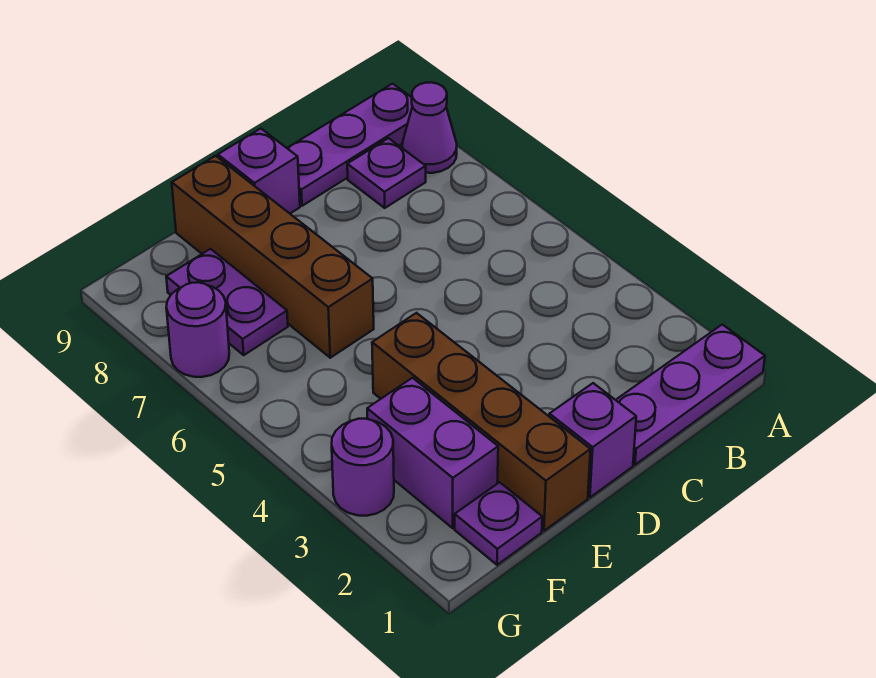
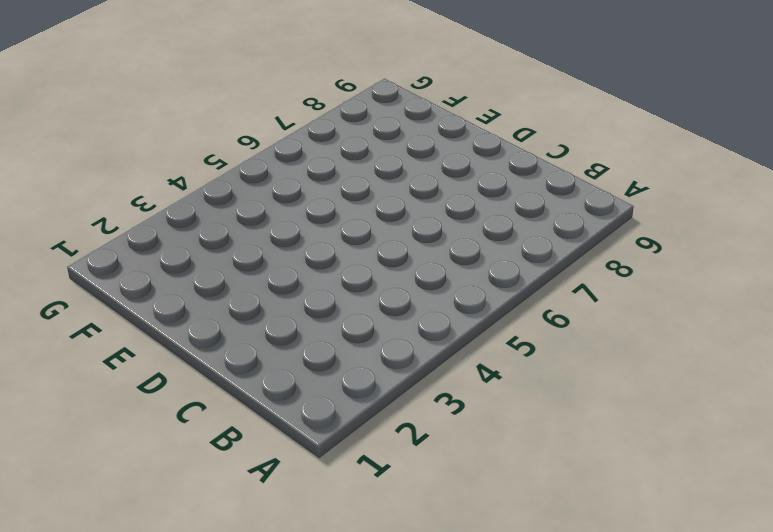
none -> purple 1x3 plate [616,325,765,465]
none -> purple 1x1 cone [402,82,457,173]
none -> purple 1x3 plate [287,84,412,206]

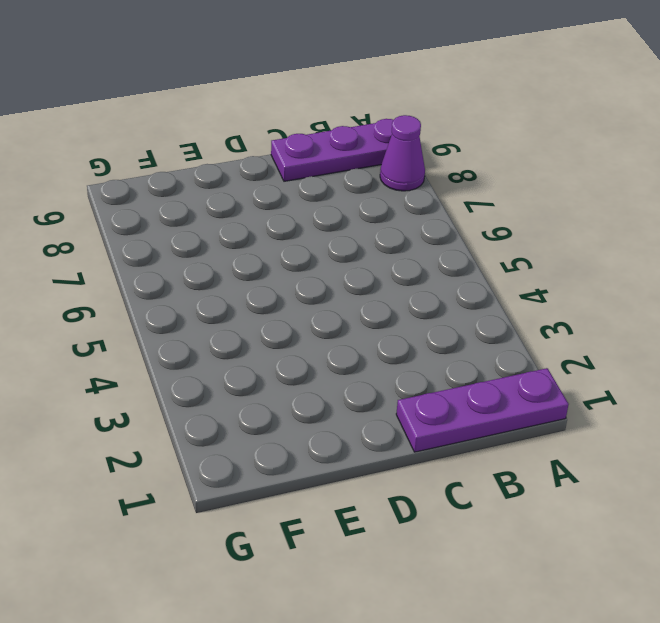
none -> purple 1x1 plate [347,138,426,208]
none -> purple 1x1 brick [549,383,636,497]
none -> purple 1x1 brick [218,129,300,213]

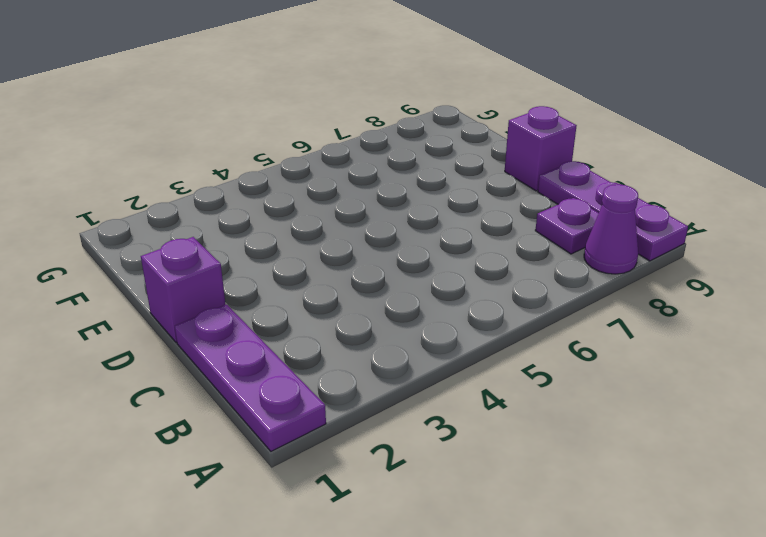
none -> brown 1x4 brick [372,313,590,531]
none -> brown 1x4 brick [172,156,374,358]
none -> purple 1x1 plate [455,482,542,565]

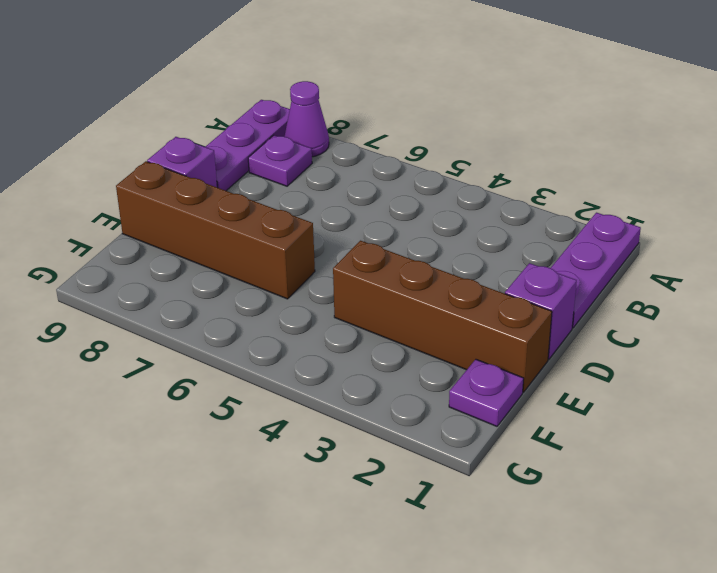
none -> purple 1x2 brick [367,378,498,528]
none -> purple 1x2 plate [166,249,288,355]
none -> purple 1x1 round brick [332,419,394,516]

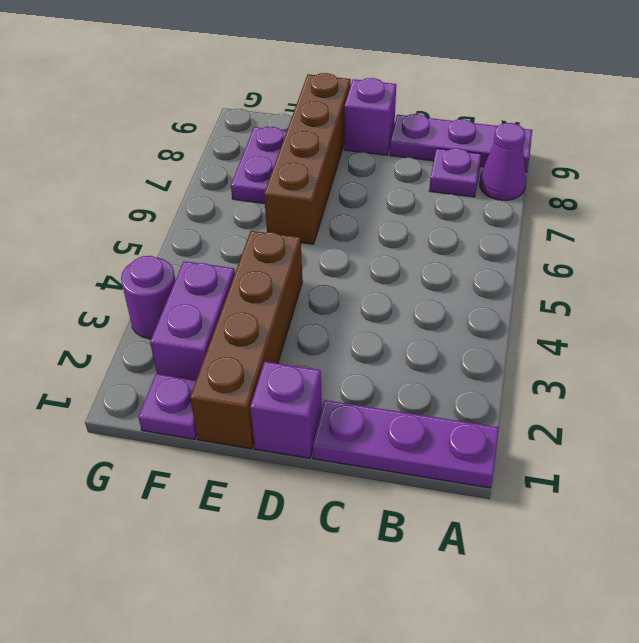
none -> purple 1x1 round brick [166,282,229,377]

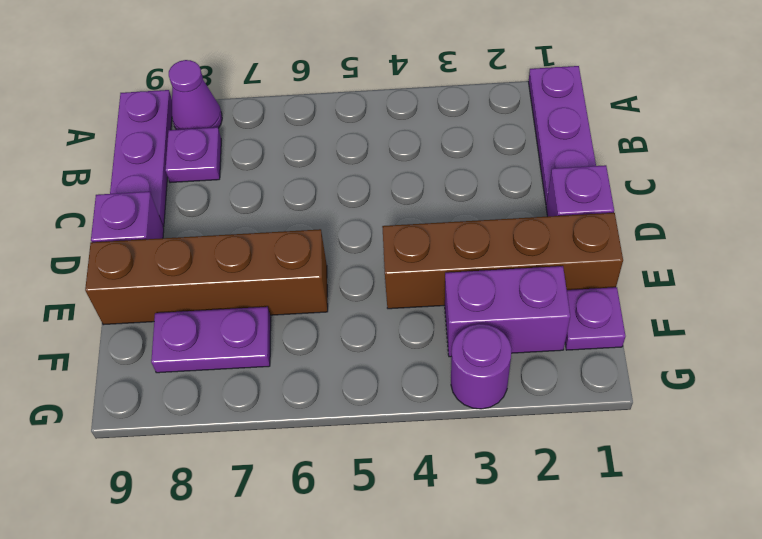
none -> purple 1x1 round brick [166,282,229,377]

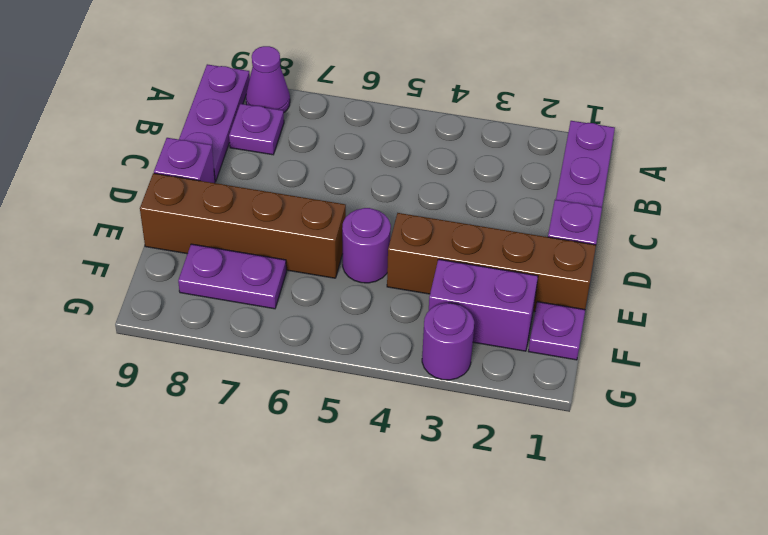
purple 1x1 round brick [342,208,391,283] -> purple 1x1 round brick moved to [166,282,229,377]

